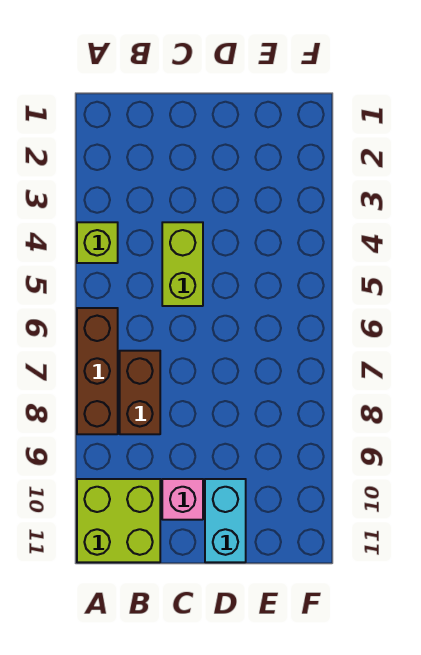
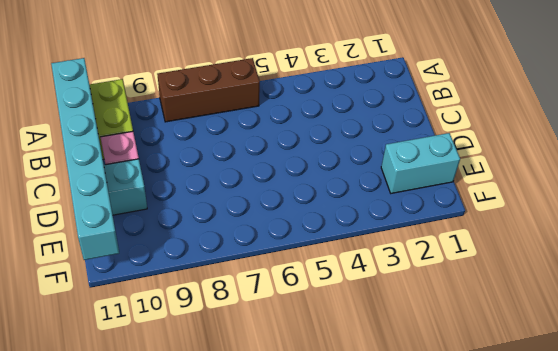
cyan 1x6 brick [51,58,119,260] -> none
cyan 1x2 brick [381,133,460,193] -> none
none -> lime 1x1 brick [77,222,118,263]
none -> brown 1x2 brick [120,351,160,434]

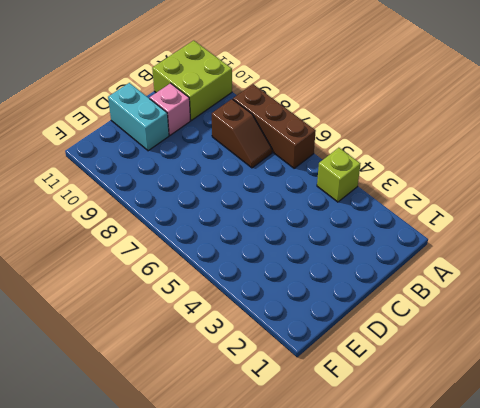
brown 1x2 slope [212,99,272,168] -> brown 1x2 brick [120,351,160,434]
none -> lime 1x2 brick [162,222,203,306]

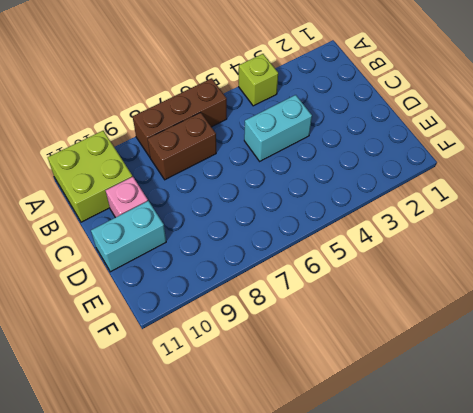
cyan 1x2 brick [244,95,312,161] -> lime 1x2 brick [162,222,203,306]

